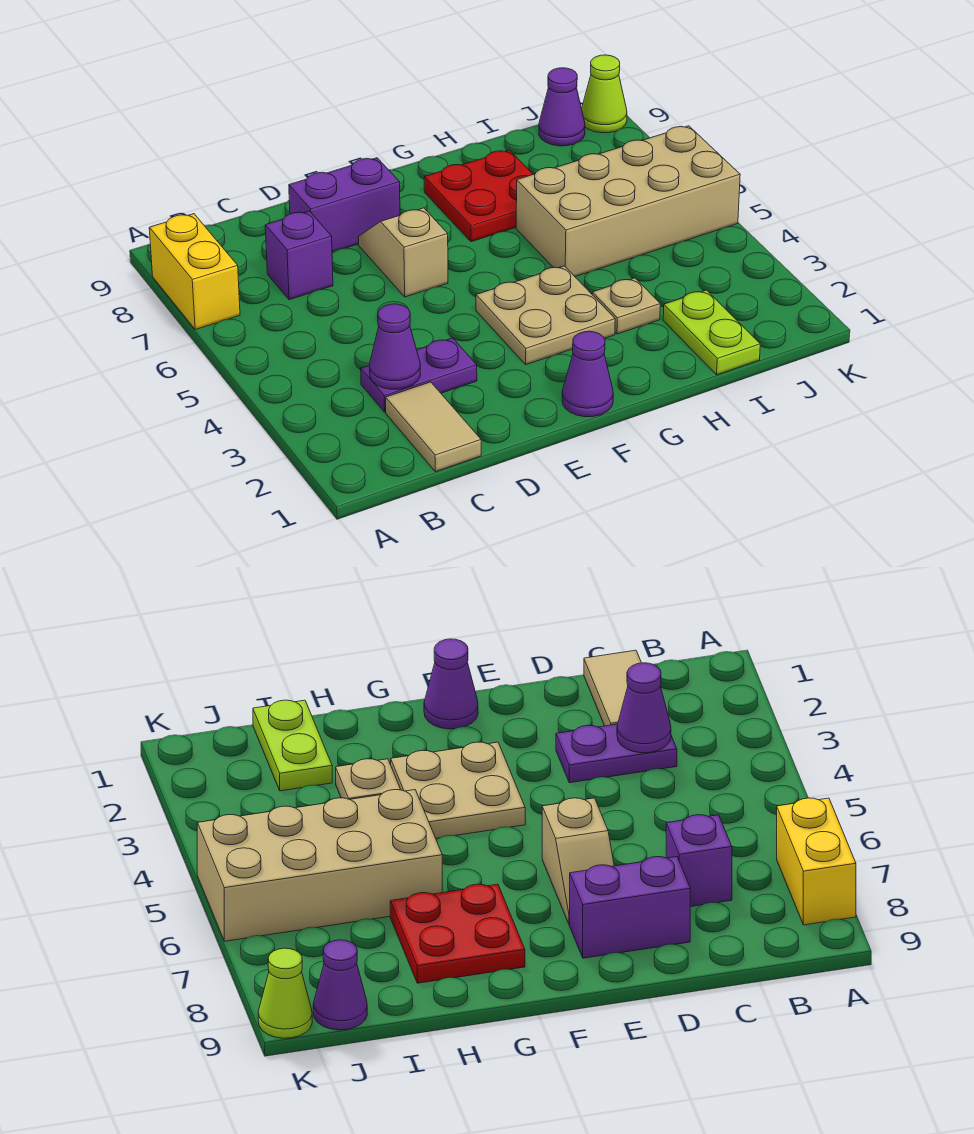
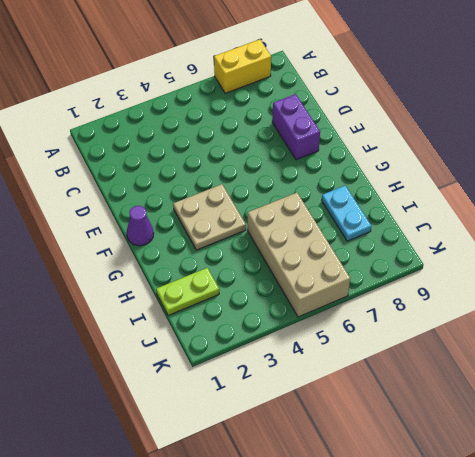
cyan 1x2 plate [322,186,371,241] -> red 2x2 plate [424,150,533,242]
none -> tan 1x2 tile [385,382,481,472]
none -> purple 1x2 plate [361,338,477,412]
none -> purple 1x1 brick [265,211,333,300]

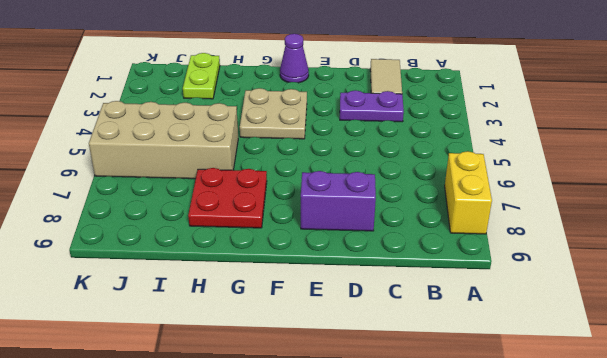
none -> purple 1x1 brick [265,211,333,300]
none -> tan 1x2 slope [358,208,448,297]
none -> tan 1x1 plate [592,278,660,334]

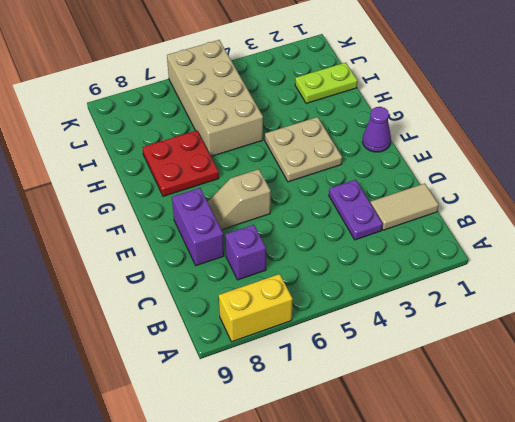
none -> tan 1x1 plate [592,278,660,334]
none -> purple 1x1 cone [539,68,585,146]
none -> lime 1x1 cone [582,55,627,133]

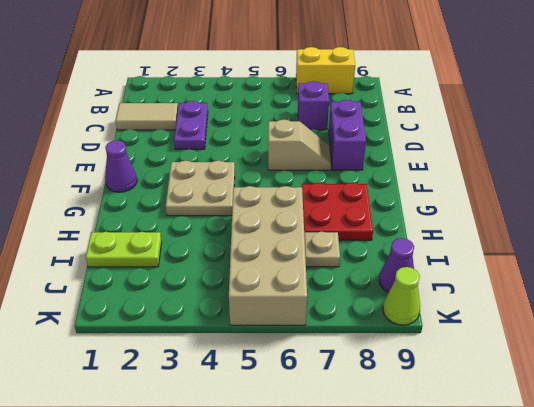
tan 1x1 plate [304,232,340,267] -> tan 1x1 plate moved to [592,278,660,334]
none -> purple 1x1 cone [370,304,420,389]

